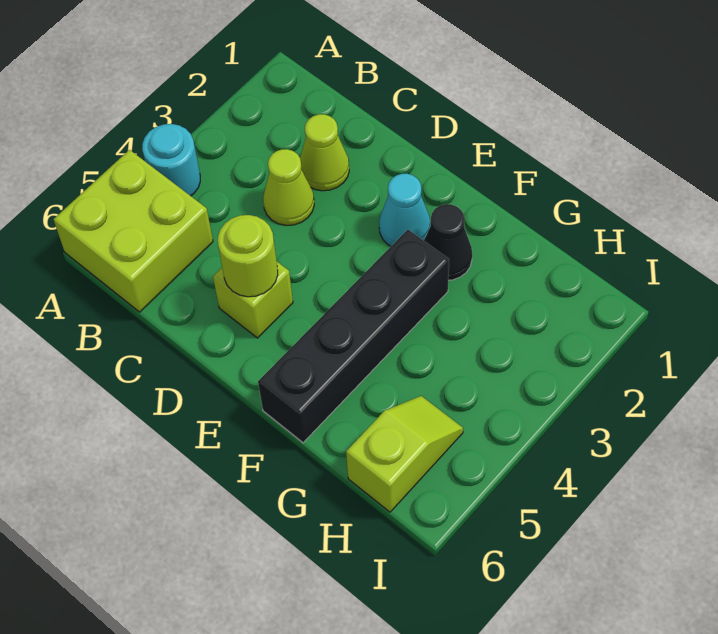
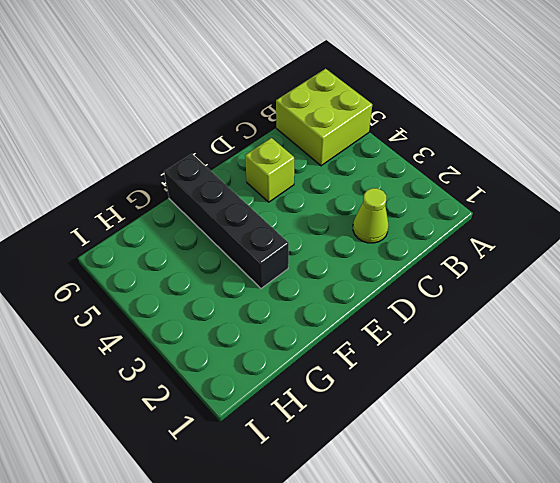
none -> cyan 1x1 round brick [142,124,200,196]
none -> lime 1x1 cone [263,149,314,226]

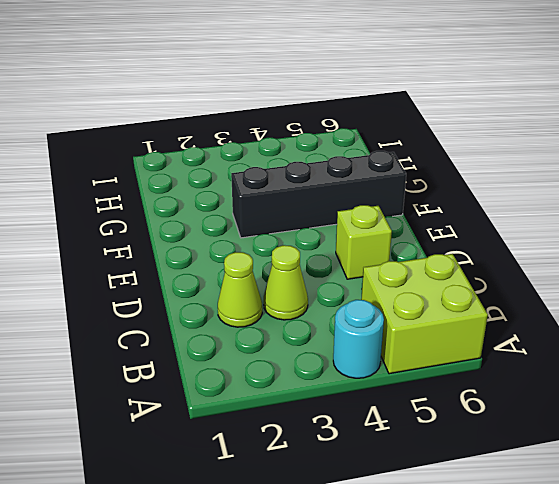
none -> cyan 1x1 cone [379,174,430,246]
none -> black 1x1 cone [424,204,472,280]

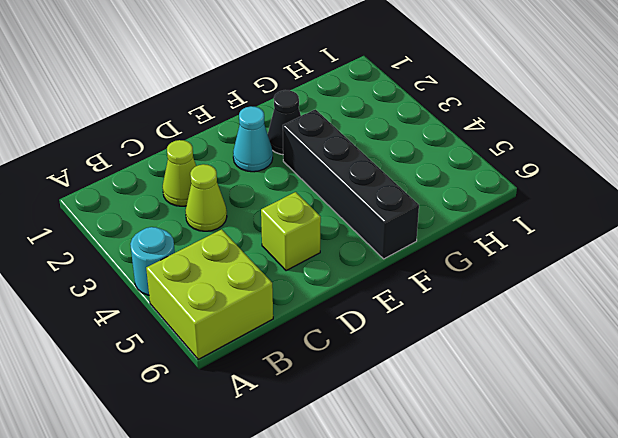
none -> lime 1x2 slope [346,396,463,512]
none -> lime 1x1 round brick [218,215,278,297]

